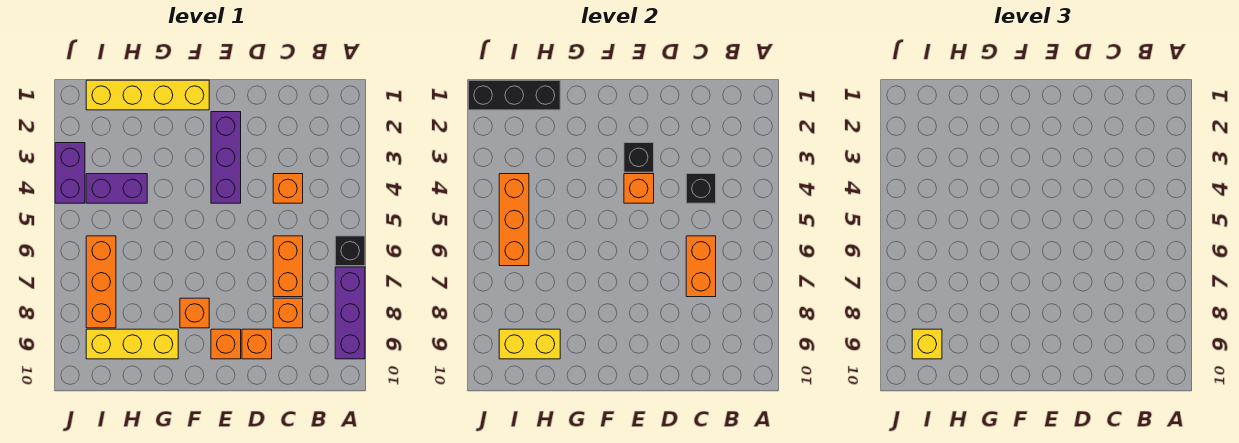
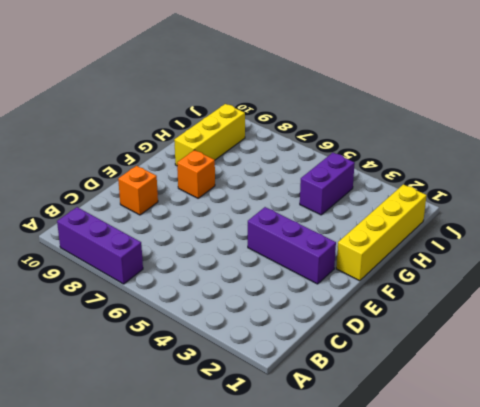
none -> black 1x1 brick [335,236,365,266]
none -> orange 1x1 brick [273,174,303,203]
none -> orange 1x2 brick [273,236,303,297]

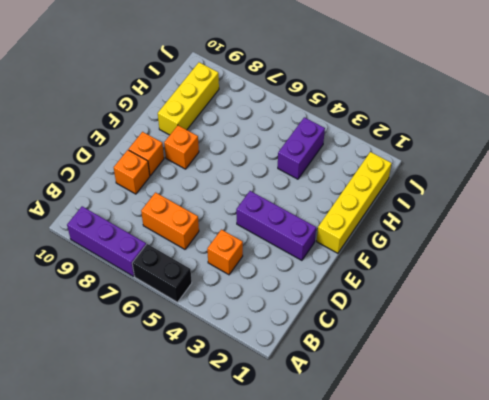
black 1x2 brick [132,244,192,302] -> black 1x1 brick [335,236,365,266]
none -> orange 1x1 brick [273,298,303,328]
none -> orange 1x3 brick [86,236,116,328]
none -> purple 1x2 brick [55,143,85,203]

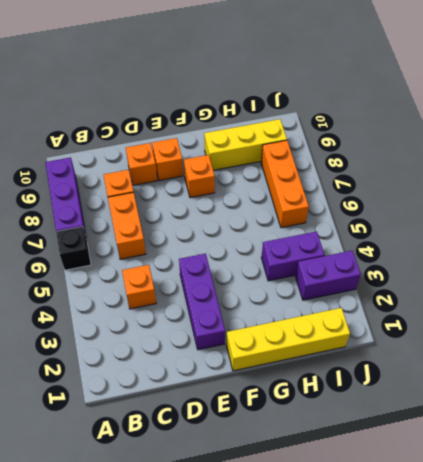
purple 1x2 brick [296,251,361,300] -> purple 1x2 brick turned to [55,143,85,203]
none -> black 1x1 brick [686,174,716,203]
none -> orange 1x2 brick [686,236,716,297]
none -> black 1x1 brick [624,143,654,172]

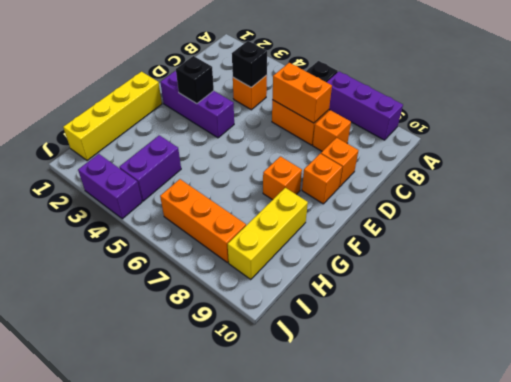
none -> orange 1x1 brick [624,174,654,203]
none -> black 1x3 brick [468,80,560,110]
none -> yellow 1x2 brick [499,329,560,359]

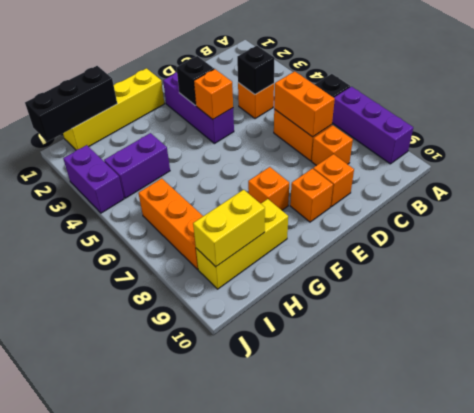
none -> orange 1x3 brick [499,174,529,266]
none -> yellow 1x1 brick [912,329,942,359]

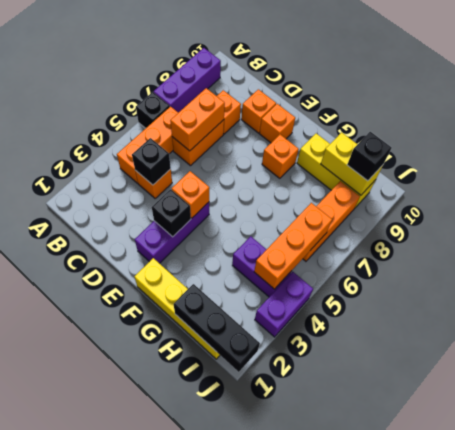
orange 1x3 brick [117,107,178,183] -> none
black 1x1 brick [347,132,392,181] -> yellow 1x1 brick [912,329,942,359]

